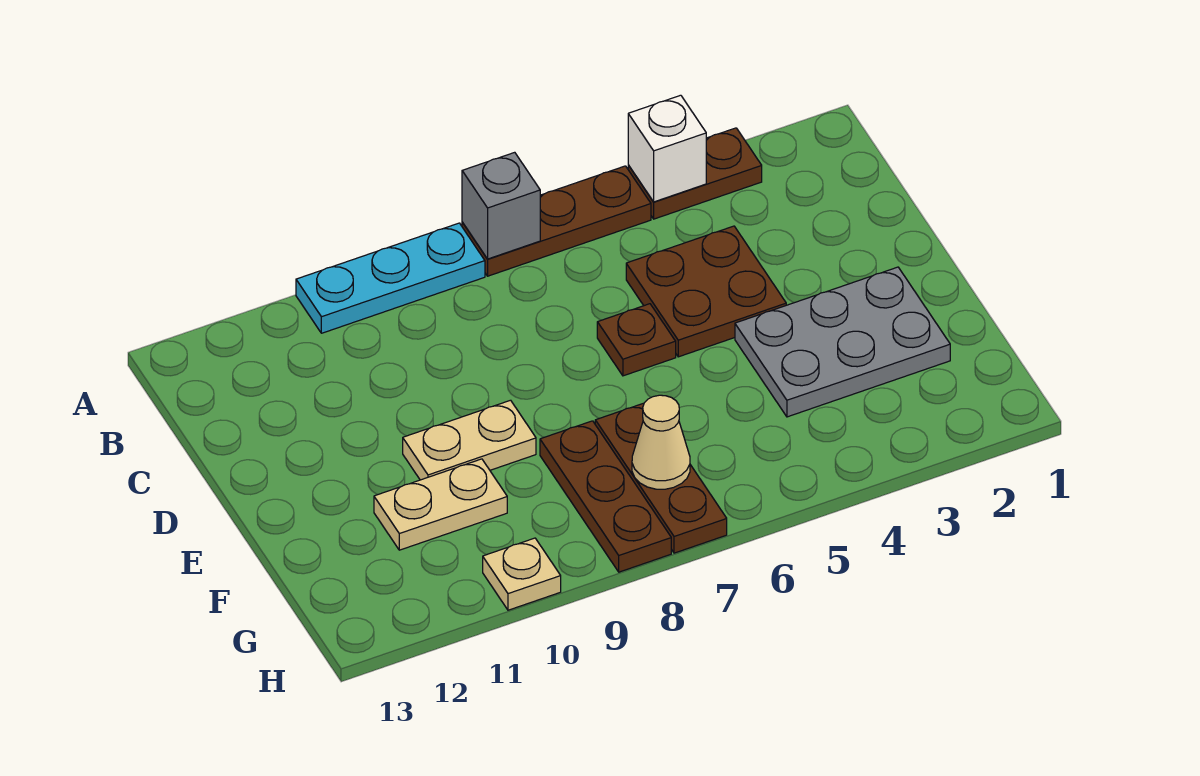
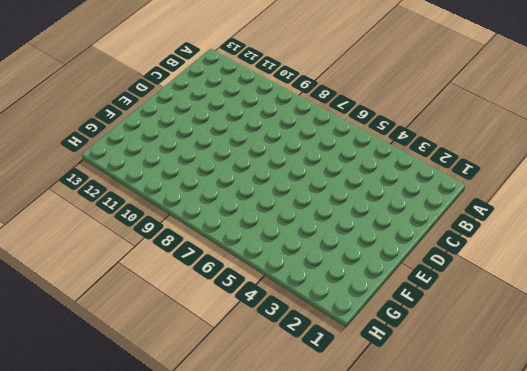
none -> brown 1x2 plate [628,128,762,219]
none -> brown 1x3 plate [462,166,651,276]
none -> cyan 1x3 plate [296,223,485,333]

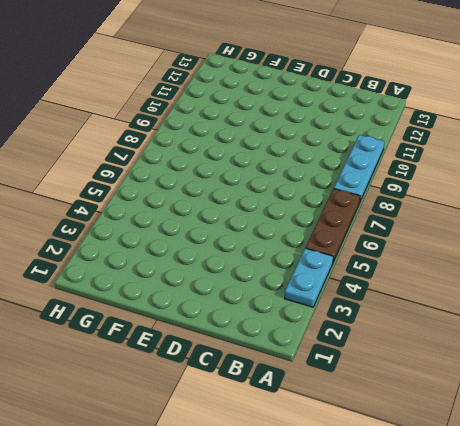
cyan 1x2 plate [285,248,333,307] -> brown 1x2 plate [628,128,762,219]
none -> brown 2x2 plate [626,226,786,357]
none -> brown 1x1 plate [597,304,676,376]
none -> grey 2x3 plate [735,267,950,417]

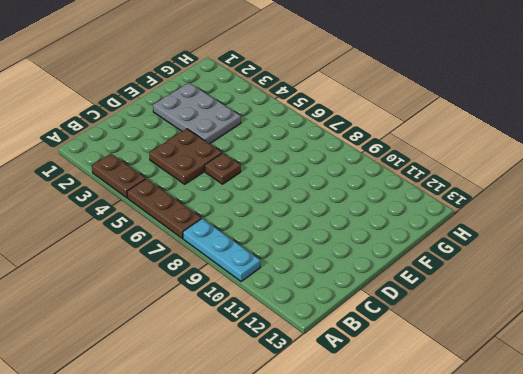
none -> tan 1x2 plate [403,400,536,480]
none -> brown 1x3 plate [595,403,727,553]
none -> brown 1x3 plate [540,421,671,572]

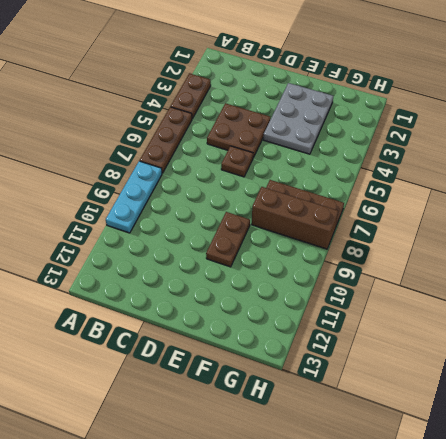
brown 1x2 plate [206,212,250,267] -> tan 1x2 plate [403,400,536,480]
brown 1x3 brick [252,187,338,249] -> brown 1x3 plate [540,421,671,572]
none -> tan 1x2 plate [374,459,507,550]
none -> tan 1x1 plate [483,538,561,610]
none -> white 1x1 brick [628,95,706,202]

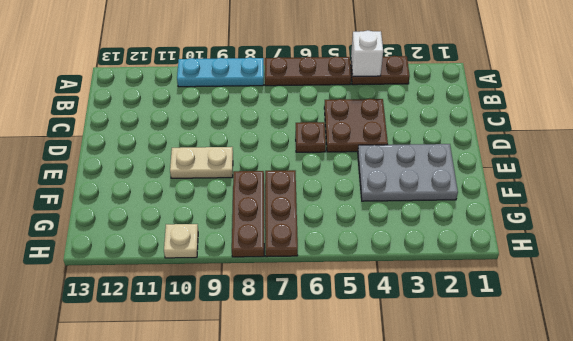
none -> tan 1x2 plate [374,459,507,550]
none -> grey 1x1 brick [462,152,540,259]
none -> tan 1x1 cone [632,395,690,489]

